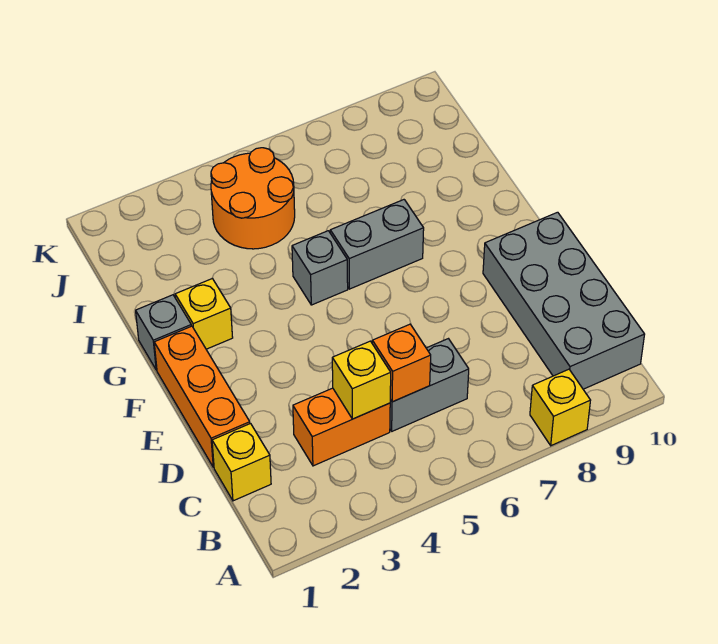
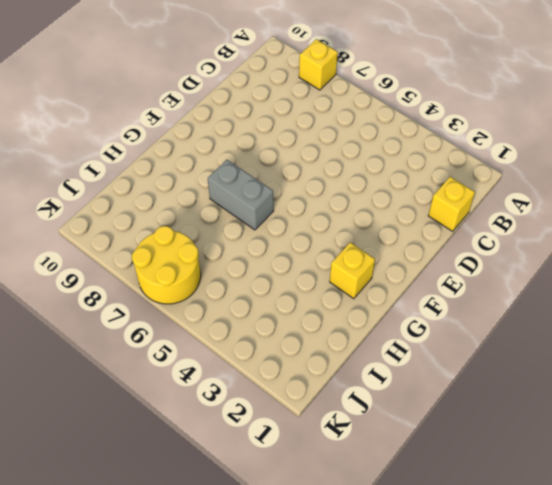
yellow 2x2 round brick [132,226,201,304] -> none
none -> grey 2x4 brick [483,212,645,389]
none -> orange 1x2 brick [293,388,390,466]
none -> grey 1x2 brick [390,339,469,431]

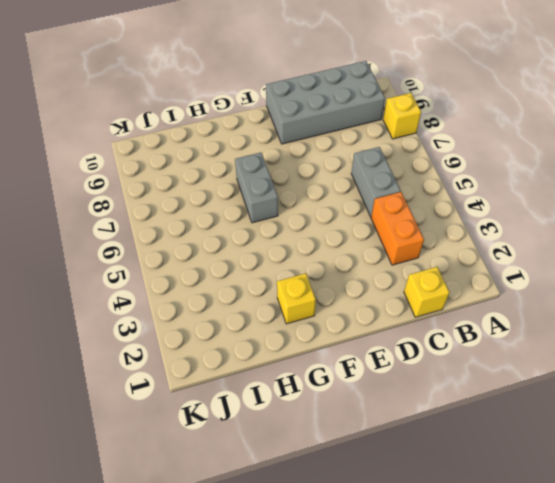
none -> orange 1x3 brick [154,326,250,467]
none -> grey 1x1 brick [136,295,191,370]
none -> grey 1x1 brick [292,231,348,305]

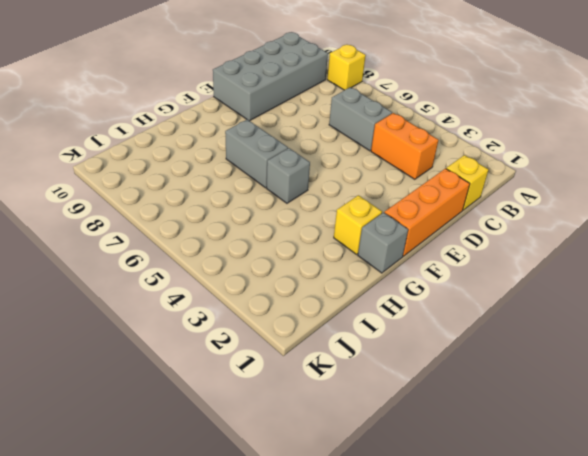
none -> orange 2x2 round brick [211,148,295,249]
none -> yellow 1x1 brick [332,341,391,419]
none -> orange 1x1 brick [372,324,431,402]

